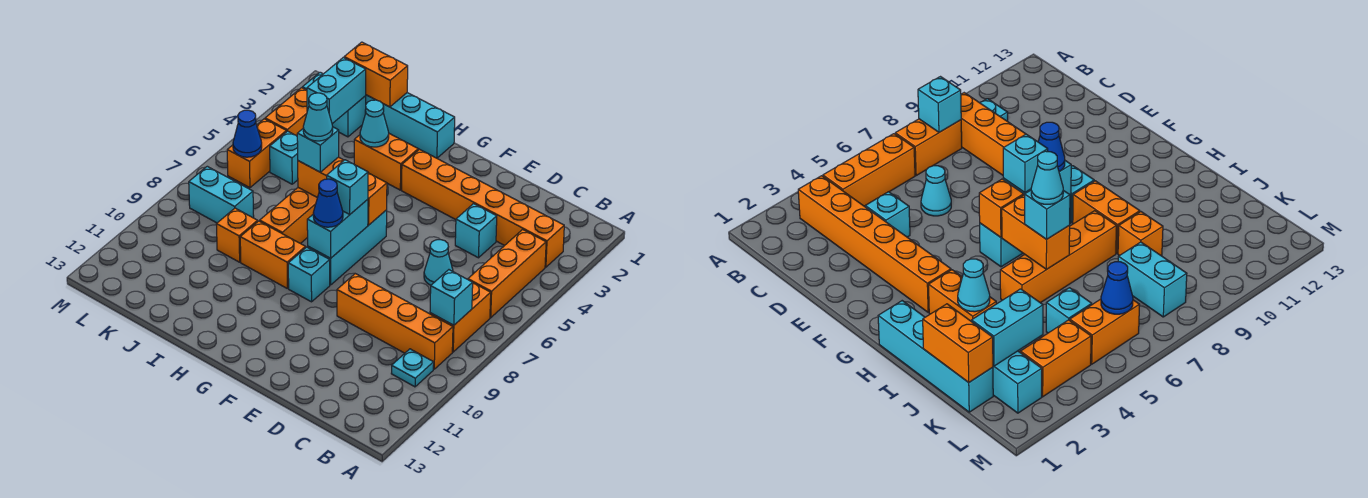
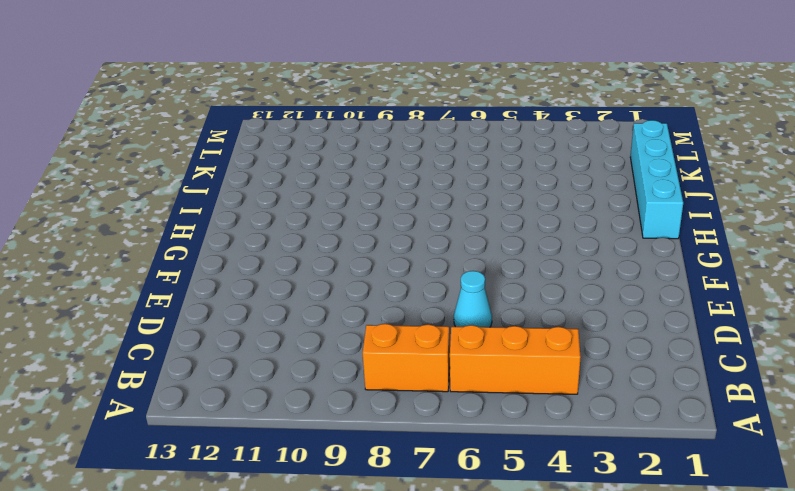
none -> orange 1x6 brick [402,149,564,267]
none -> orange 1x4 brick [337,274,453,369]
none -> cyan 1x1 plate [391,349,434,387]
none -> cyan 1x1 brick [455,204,497,258]

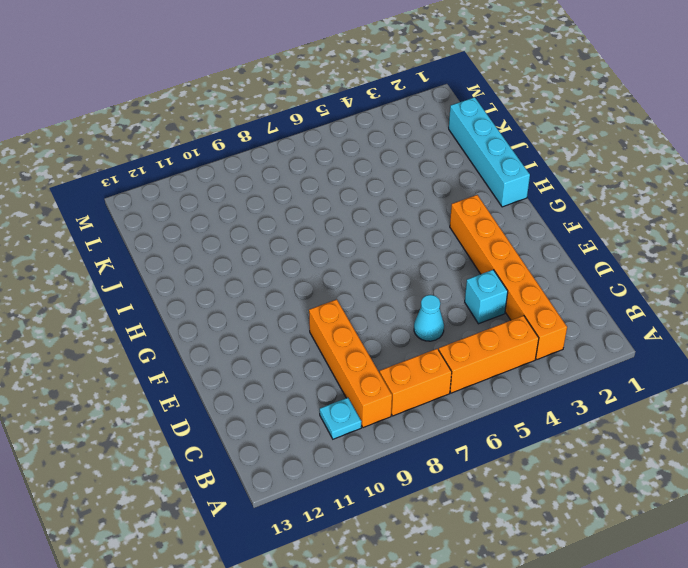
none -> cyan 1x3 brick [308,210,387,285]
none -> cyan 1x1 brick [288,247,330,302]
none -> orange 1x2 brick [354,134,418,190]
none -> orange 1x2 brick [240,221,306,288]

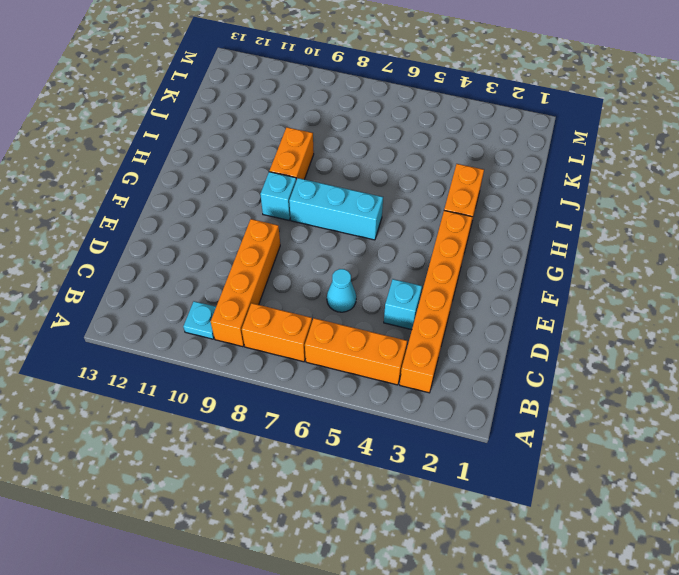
none -> cyan 1x4 brick [365,93,455,158]
none -> orange 1x4 brick [260,188,317,244]
none -> orange 1x1 brick [216,208,258,262]
none -> cyan 1x2 brick [302,72,366,137]

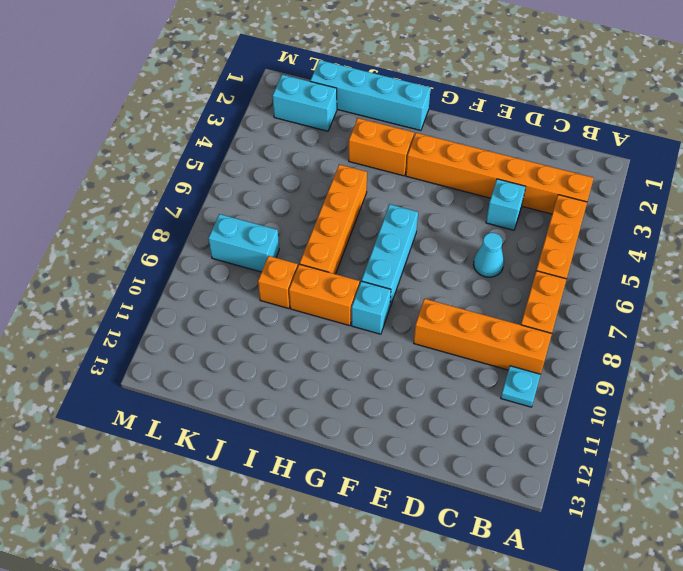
none -> cyan 1x1 brick [270,131,298,184]
none -> orange 1x2 brick [265,88,307,136]
none -> orange 1x2 brick [227,119,286,188]
none -> cyan 1x1 brick [430,270,473,325]

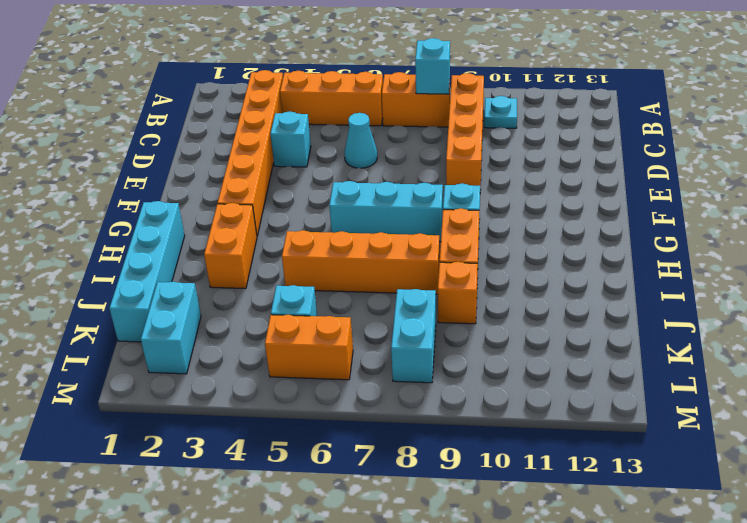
none -> orange 1x2 brick [265,88,307,136]
none -> orange 1x1 brick [368,173,387,225]
none -> cyan 1x2 brick [307,199,368,258]
none -> orange 1x2 brick [298,157,344,198]

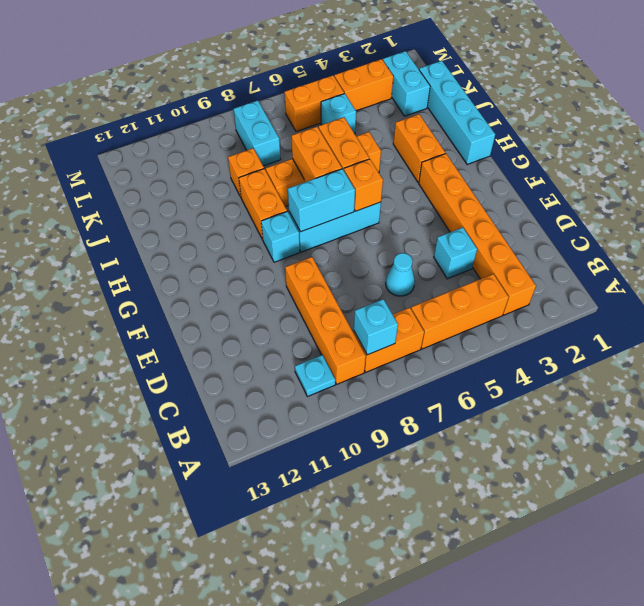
orange 1x2 brick [291,127,342,182] -> orange 1x2 brick moved to [344,42,408,107]
none -> cyan 1x1 cone [360,100,389,147]
none -> cyan 1x2 brick [307,57,366,124]
none -> blue 1x1 cone [233,110,262,157]
none -> cyan 1x1 brick [327,160,368,214]

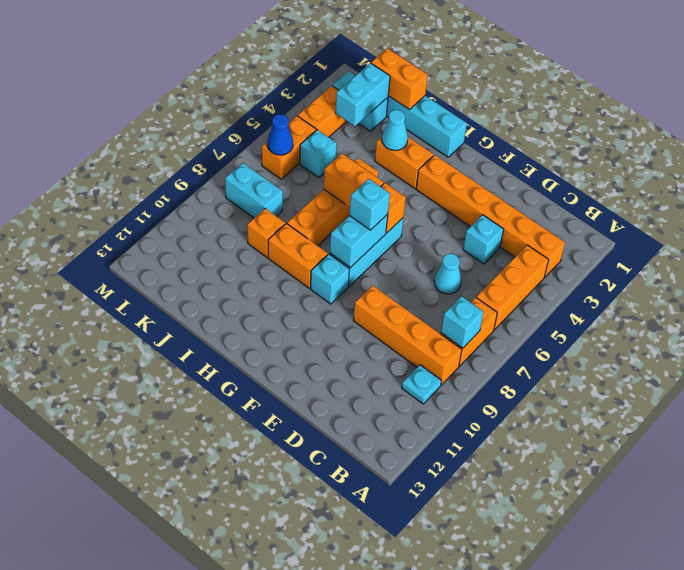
none -> blue 1x1 cone [313,179,343,227]
none -> cyan 1x1 brick [297,127,339,172]
none -> cyan 1x1 cone [303,93,333,141]

